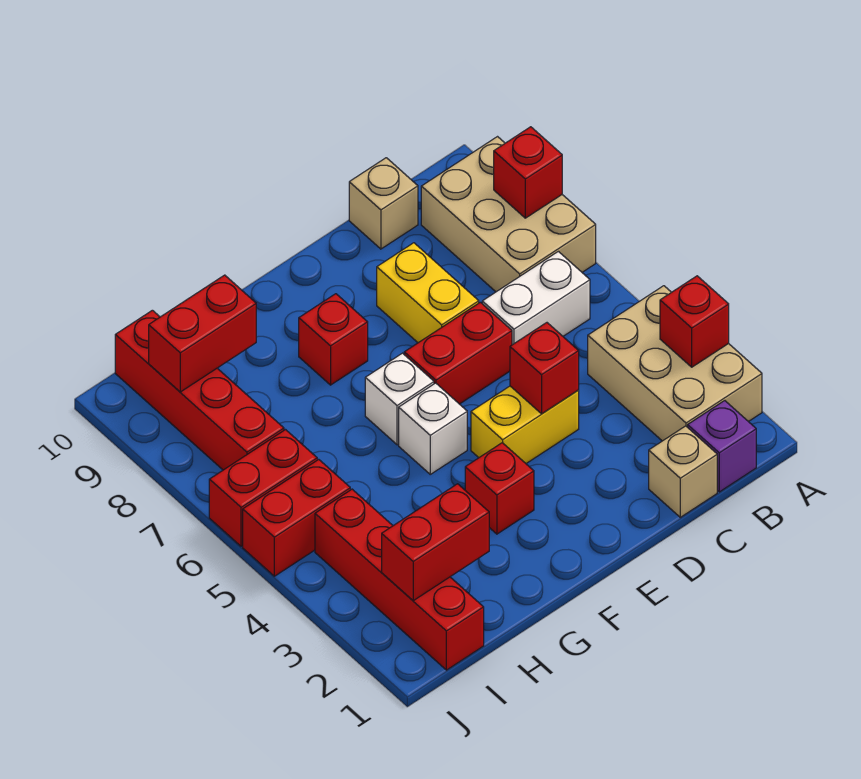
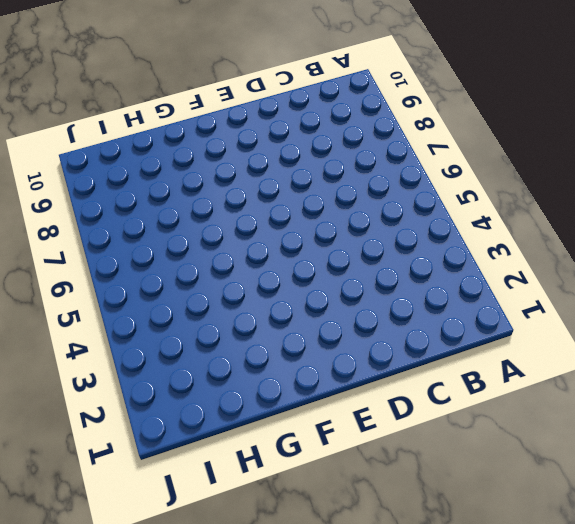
none -> tan 2x3 brick [588,286,762,441]
none -> tan 2x3 brick [421,137,596,292]
none -> purple 1x1 brick [688,401,756,492]

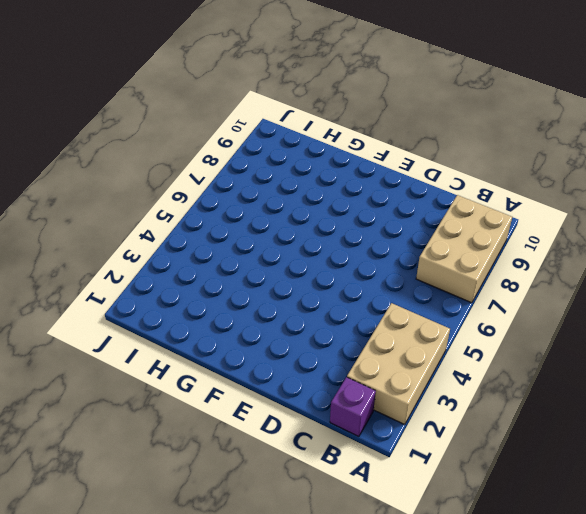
none -> white 1x2 brick [482,251,590,345]
none -> tan 1x1 brick [649,426,717,517]
none -> tan 1x1 brick [349,158,418,249]

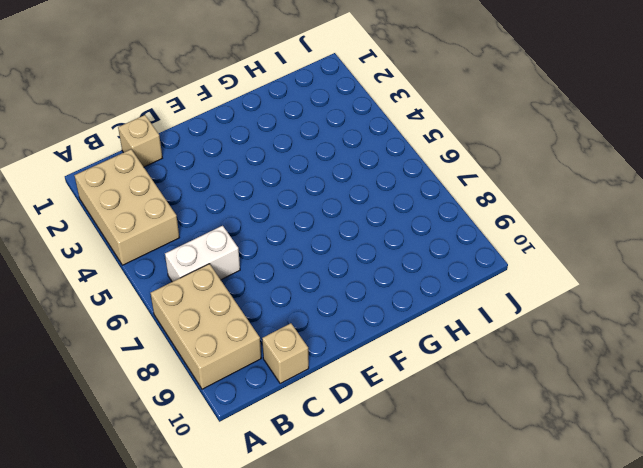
none -> purple 1x1 brick [688,401,756,492]
none -> yellow 1x2 brick [471,386,579,463]
none -> red 1x2 brick [404,302,512,404]

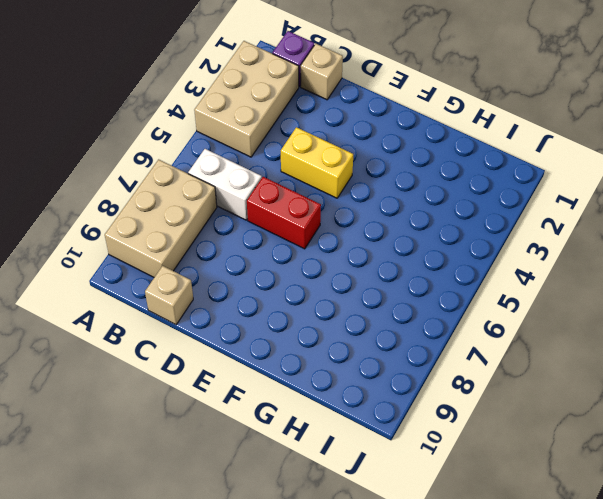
none -> yellow 1x2 brick [377,243,479,343]
none -> red 1x1 brick [465,443,534,534]
none -> white 1x1 brick [399,383,467,474]

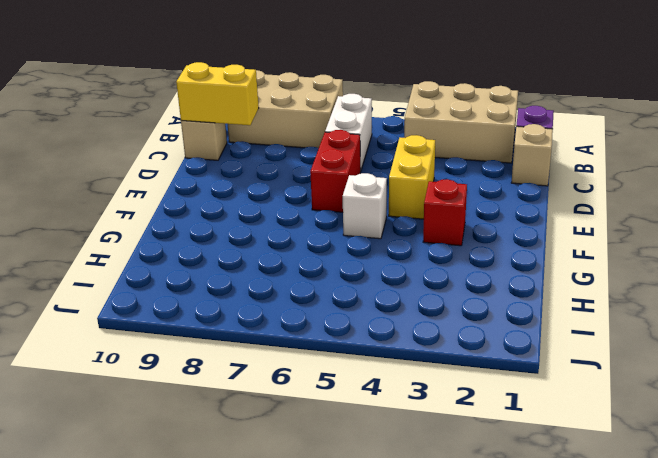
yellow 1x2 brick [176,62,259,125] -> yellow 1x2 brick moved to [377,243,479,343]
none -> white 1x1 brick [365,353,434,445]
none -> red 1x1 brick [299,294,368,385]
none -> red 1x4 brick [315,489,484,670]

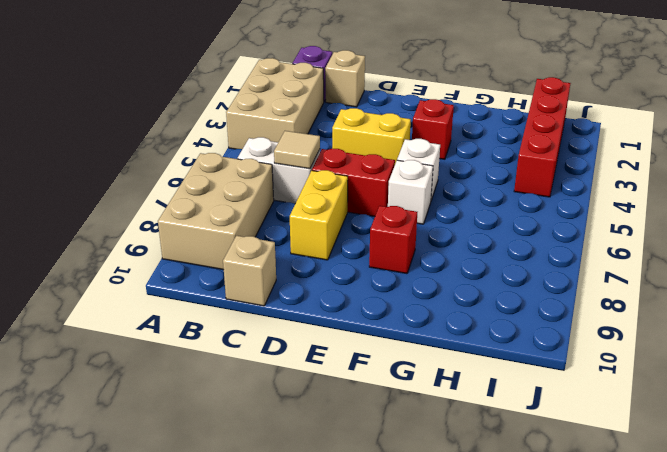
tan 1x1 tile [274,131,320,169] -> none
none -> red 1x2 brick [243,459,350,576]
none -> red 1x2 brick [209,430,317,546]
none -> red 1x4 brick [115,310,284,470]

